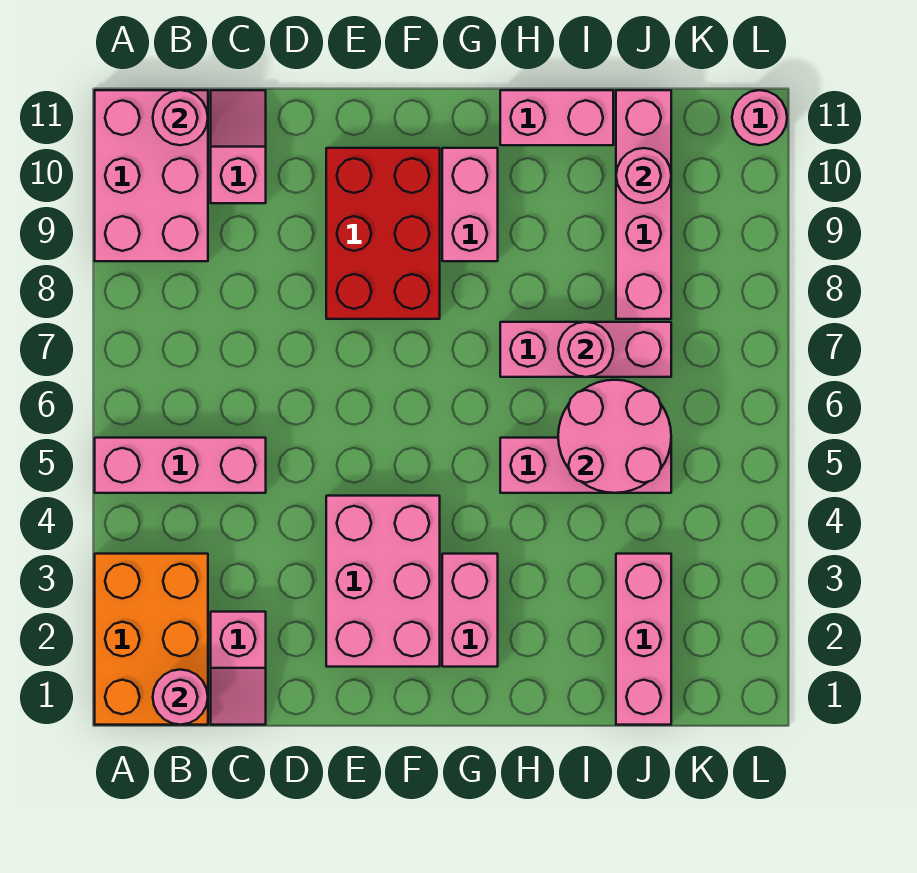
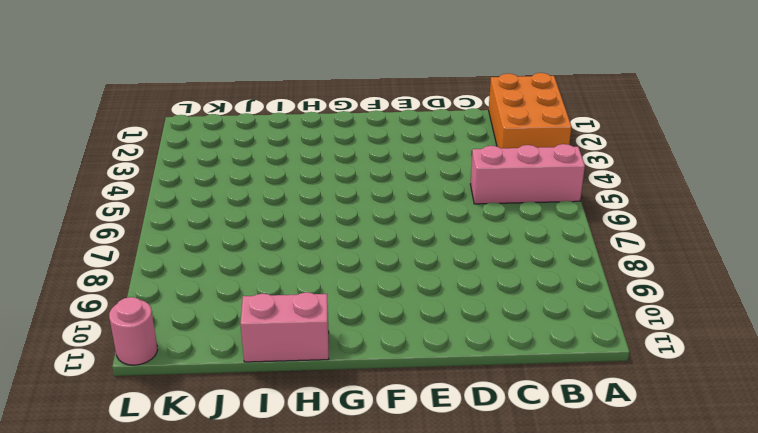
none -> pink 2x3 brick [95,90,208,261]
none -> pink 1x2 slope [211,612,266,725]
none -> pink 1x2 slope [211,90,266,203]

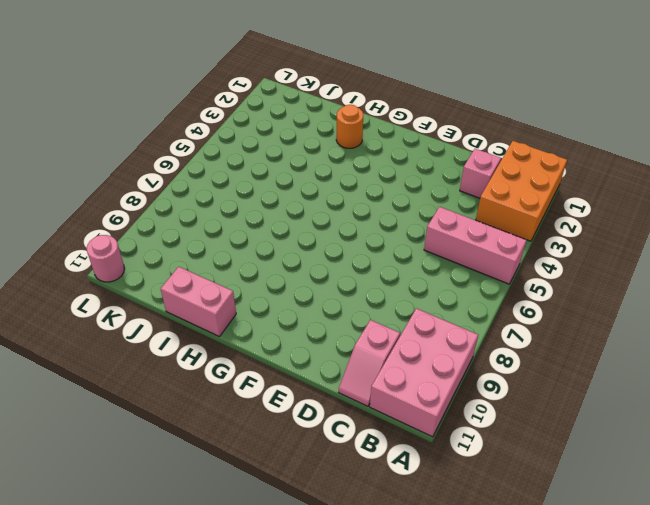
orange 1x1 round brick [336,105,364,148] -> none
none -> pink 2x3 brick [326,496,440,667]
none -> red 2x3 brick [326,148,440,319]
none -> pink 1x2 brick [442,554,498,667]

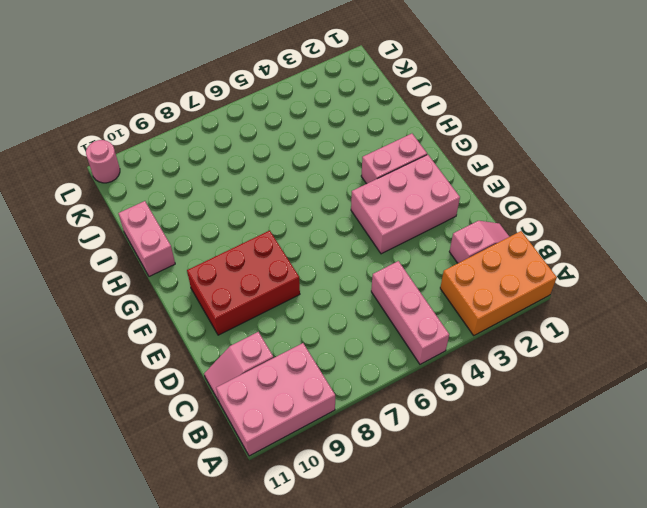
none -> pink 1x2 brick [442,148,498,261]
none -> pink 1x3 brick [500,438,671,493]
none -> pink 1x3 brick [500,322,671,377]

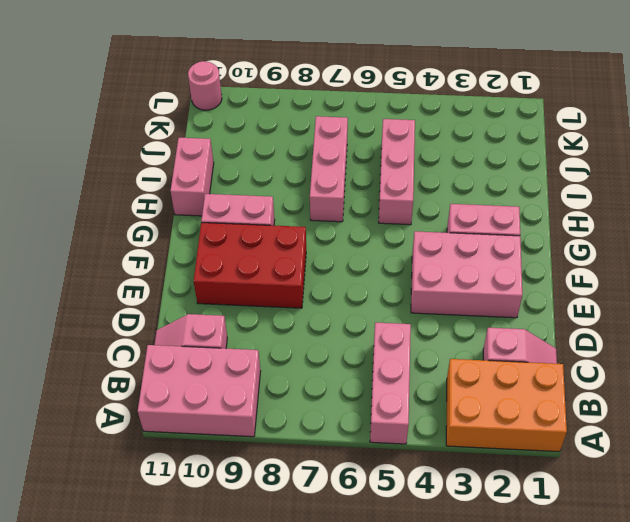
none -> pink 1x3 brick [616,554,671,725]
none -> pink 1x4 brick [616,90,671,319]
none -> pink 1x1 round brick [153,670,208,725]

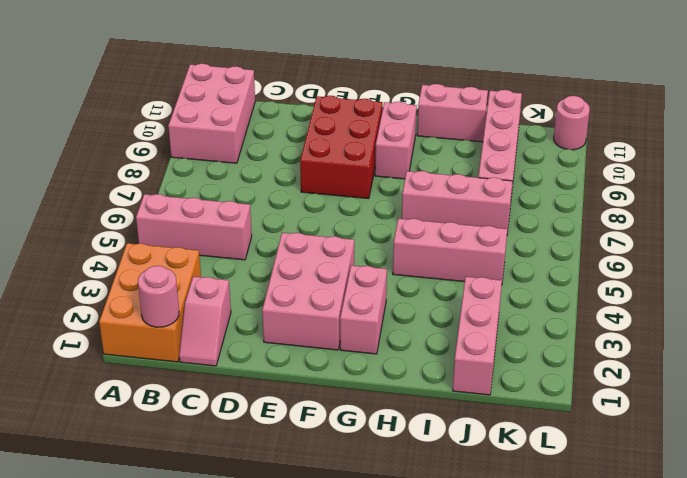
none -> pink 1x2 slope [211,90,266,203]
none -> pink 1x1 round brick [153,90,208,145]
none -> pink 2x2 round brick [558,380,671,493]

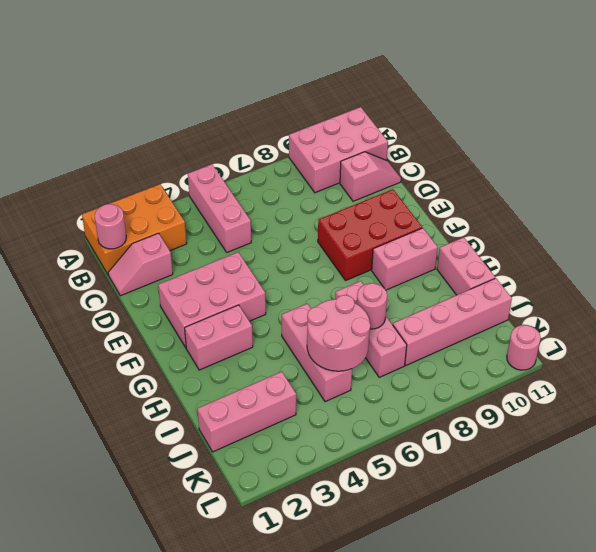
none -> pink 1x1 round brick [153,90,208,145]
none -> pink 1x1 round brick [616,148,671,203]

